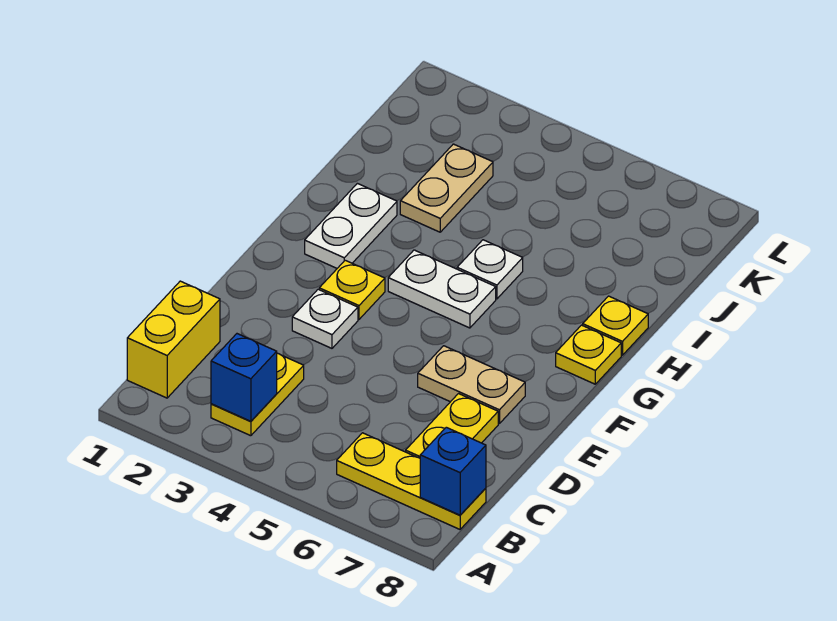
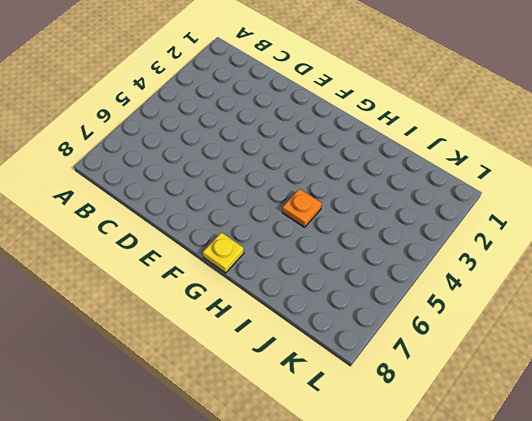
orange 1x1 plate [282,189,322,227] -> white 1x1 plate [457,240,523,299]
none -> yellow 1x2 brick [127,281,220,398]
none -> yellow 1x2 plate [211,353,304,436]
none -> yellow 1x3 plate [337,433,486,529]

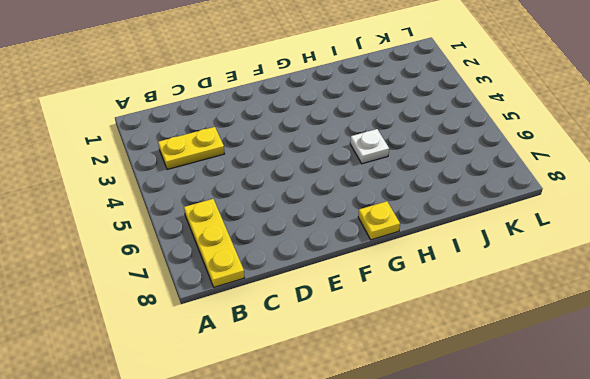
none -> yellow 1x2 brick [127,281,220,398]
none -> yellow 1x2 plate [406,394,498,458]
none -> white 1x1 plate [292,289,358,348]

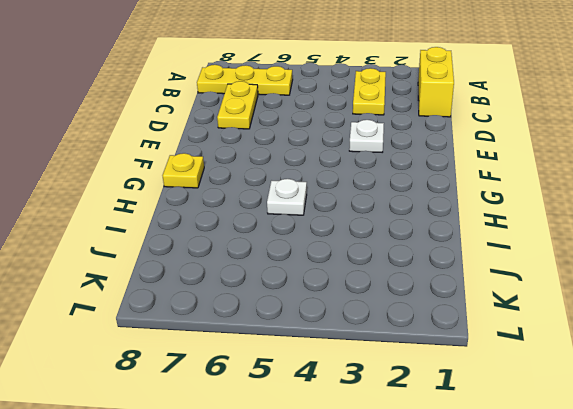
none -> tan 1x2 plate [418,346,525,424]
none -> yellow 1x1 plate [319,260,385,319]
none -> white 1x2 plate [305,183,397,268]

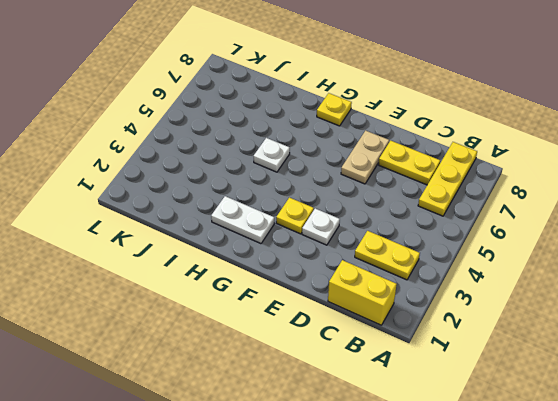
none -> white 1x2 plate [388,250,496,328]
none -> yellow 1x1 plate [583,296,648,355]
none -> tan 1x2 plate [400,144,493,232]

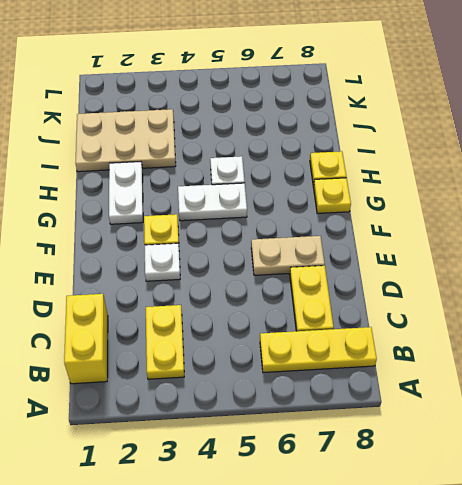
tan 2x3 plate [75,109,176,172] -> tan 1x2 plate [400,144,493,232]
none -> blue 1x1 brick [211,334,277,421]
none -> blue 1x1 brick [420,427,486,515]

